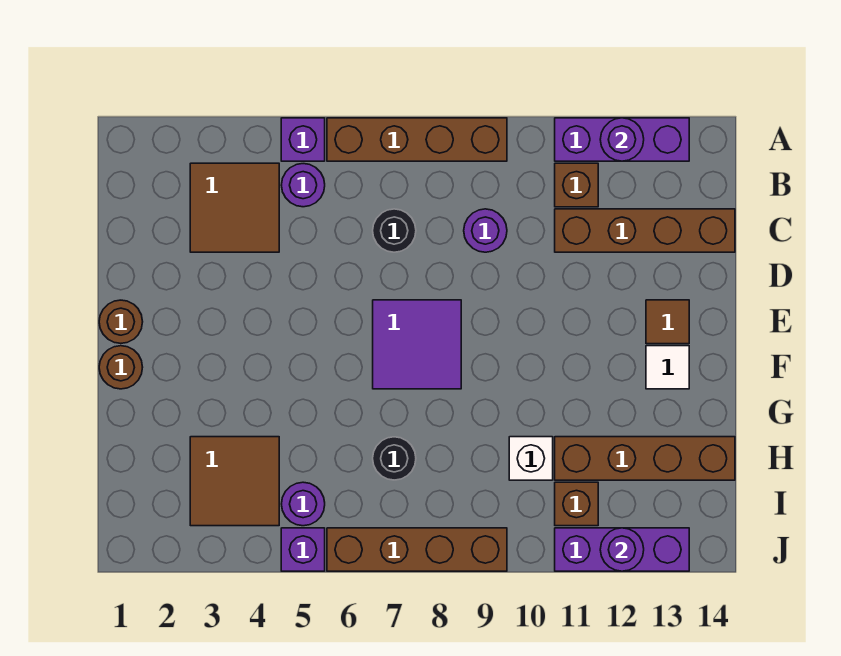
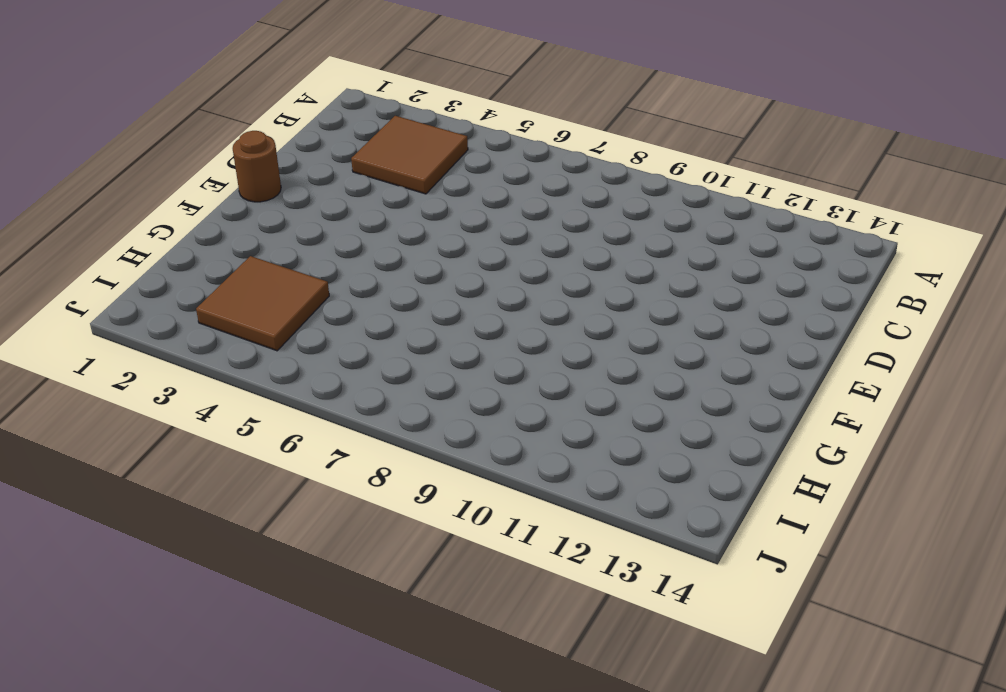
none -> purple 1x1 brick [281,118,325,161]
none -> brown 1x4 brick [327,118,507,161]
none -> purple 1x3 brick [555,118,689,161]

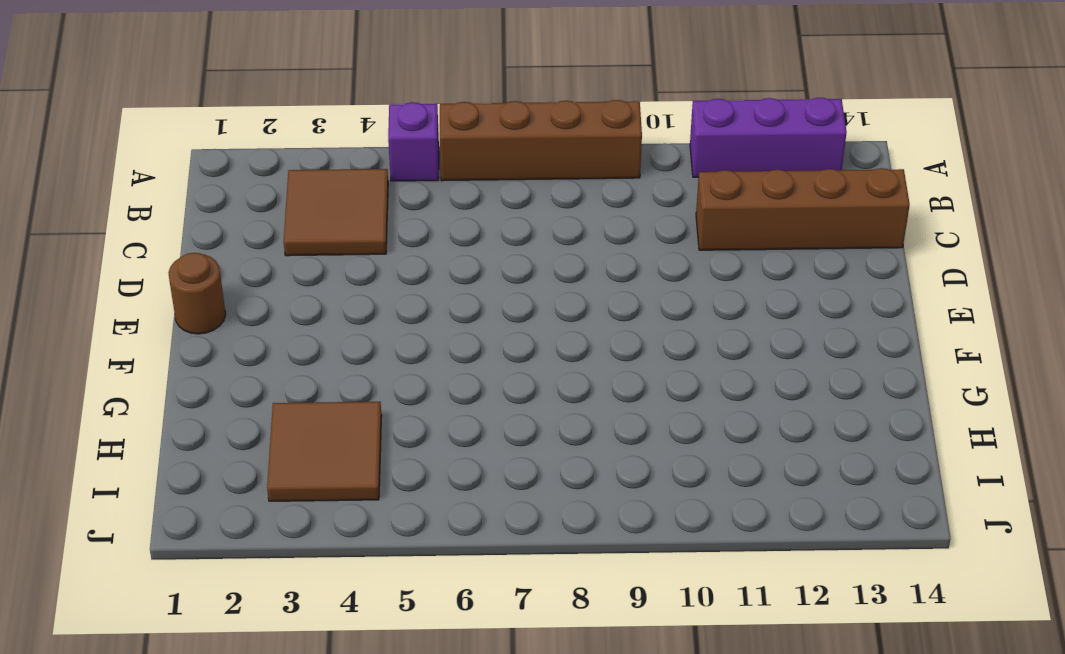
none -> purple 1x1 round brick [281,164,325,207]
none -> brown 1x1 brick [555,163,598,207]
none -> black 1x1 round brick [373,209,416,252]

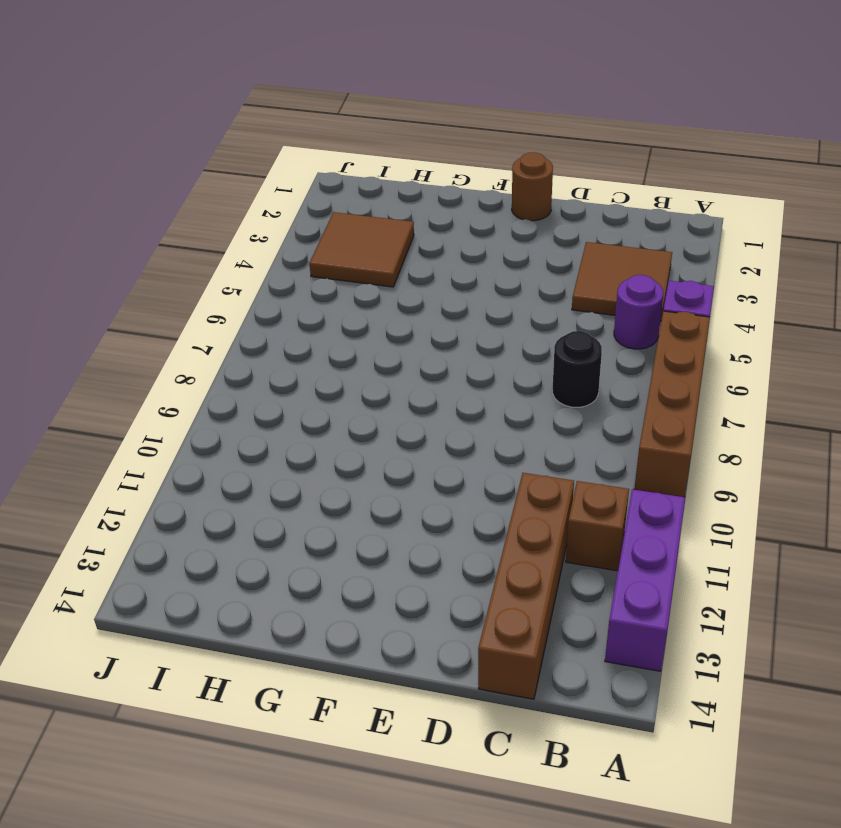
none -> purple 1x1 round brick [464,209,507,252]
none -> purple 2x2 tile [373,300,461,389]
none -> brown 1x1 tile [646,300,689,344]

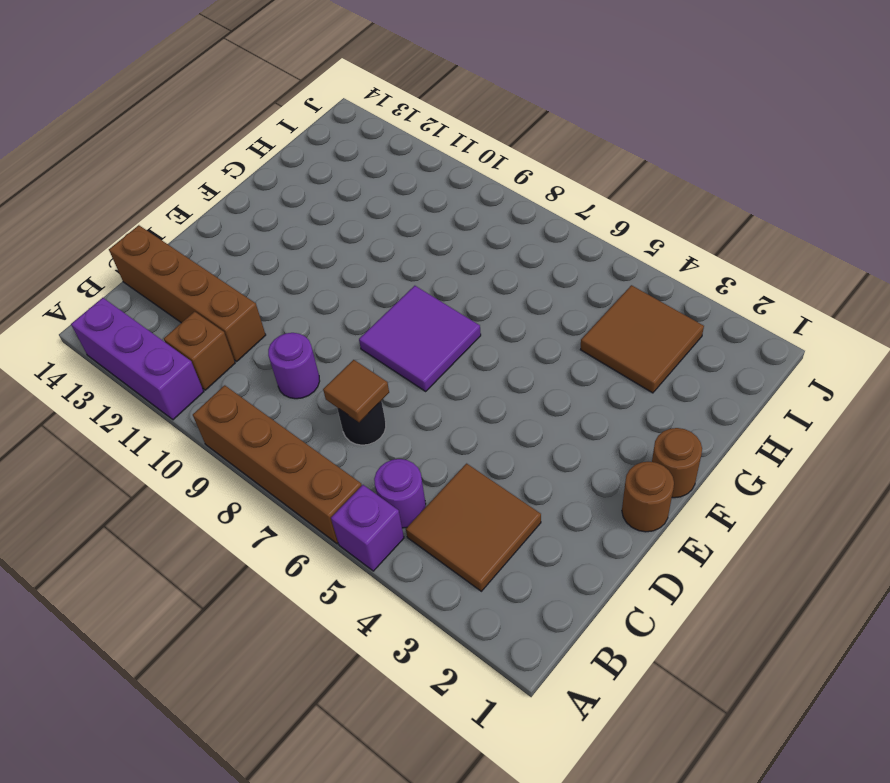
brown 1x1 tile [323,360,389,422] -> brown 1x1 tile moved to [646,300,689,344]
none -> white 1x1 tile [646,346,689,389]
none -> black 1x1 round brick [373,437,416,480]
none -> white 1x1 brick [509,437,553,480]

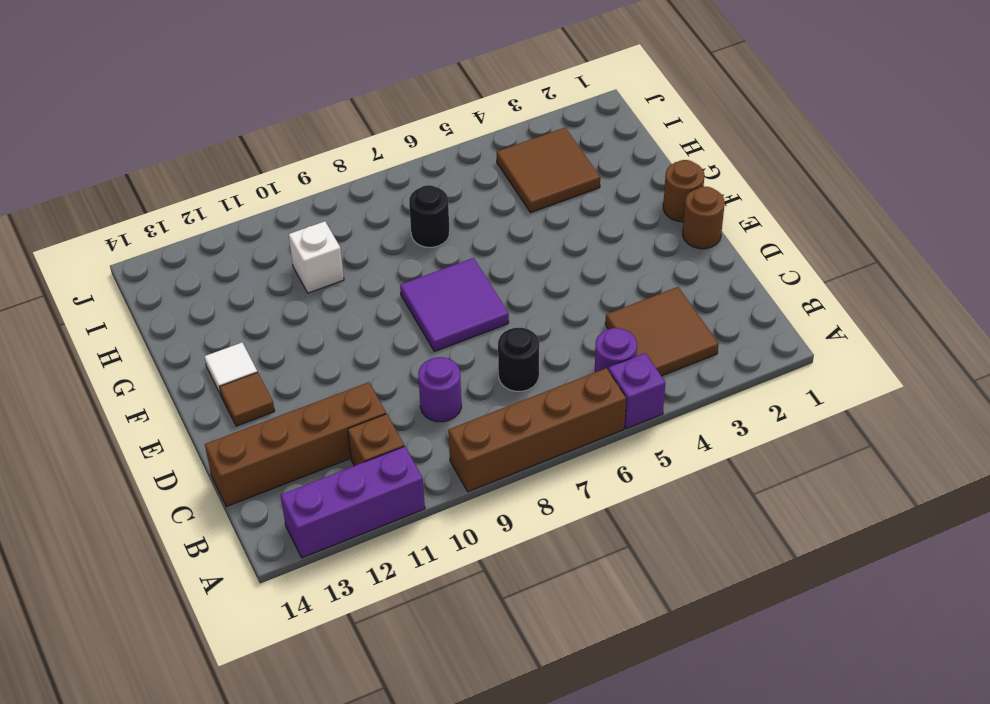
none -> brown 1x4 brick [555,437,735,480]
none -> purple 1x1 round brick [282,482,325,526]
none -> brown 1x1 brick [555,482,598,526]

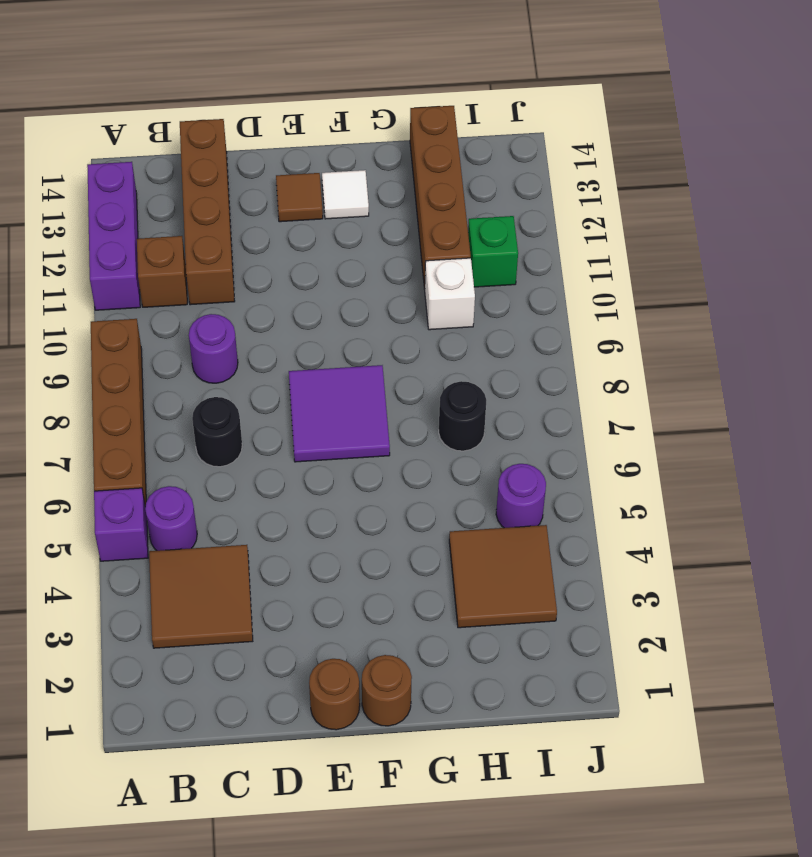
green 1x1 brick [468,216,518,287] -> brown 1x1 brick [555,482,598,526]
none -> purple 1x1 brick [281,528,325,571]
none -> brown 1x4 brick [327,528,507,571]
none -> purple 1x3 brick [555,528,689,571]

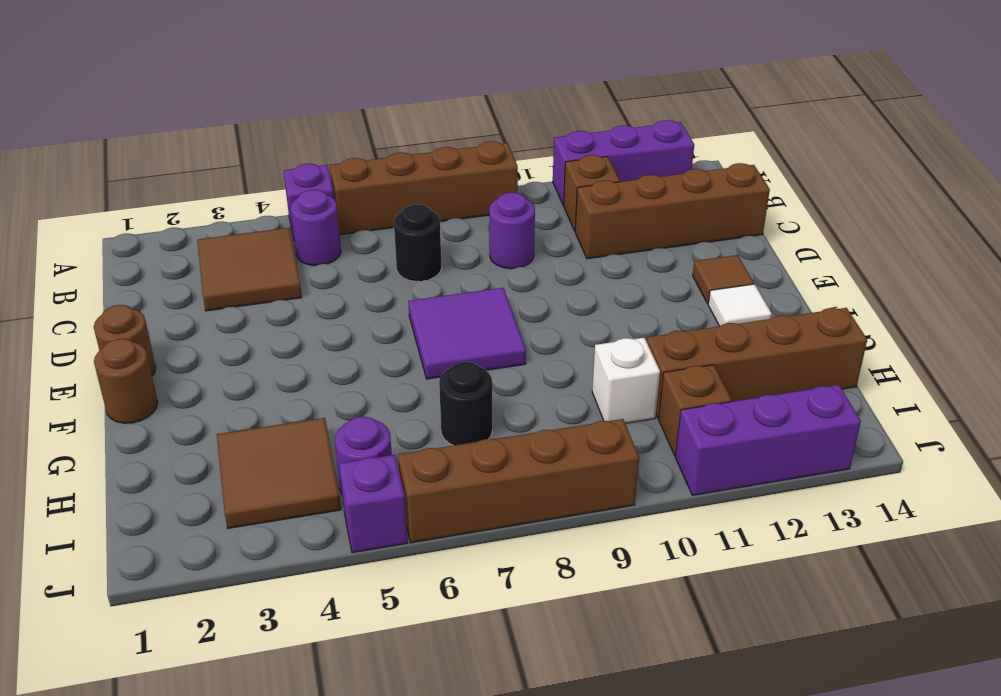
none -> purple 1x1 round brick [600,118,644,161]
none -> purple 1x1 round brick [600,528,644,571]

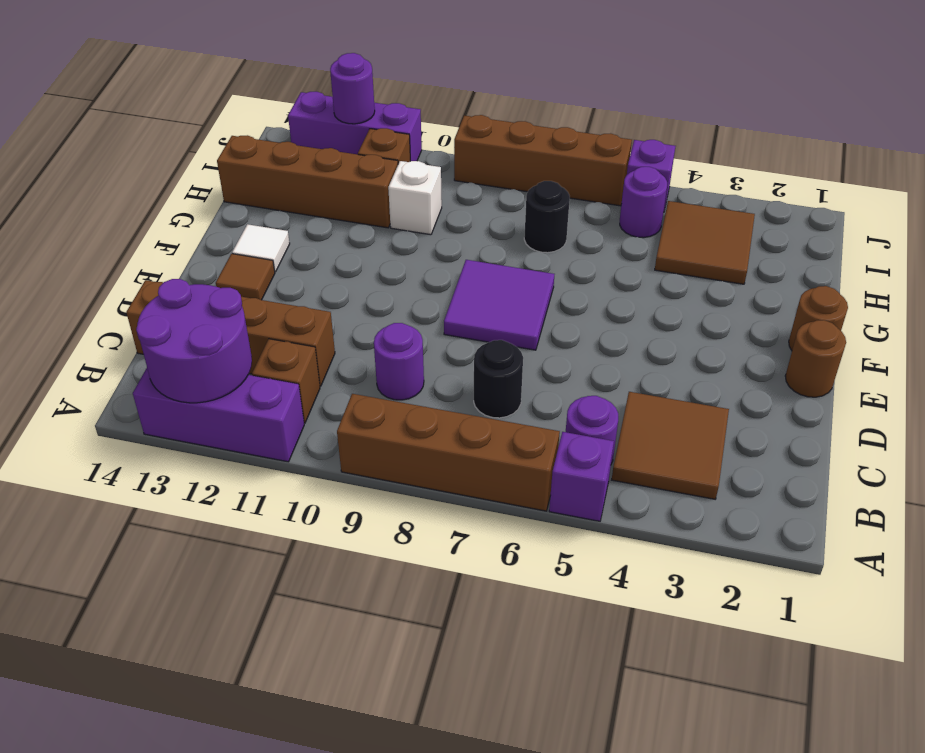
purple 2x2 round brick [136,279,252,403] -> purple 1x1 round brick [600,118,644,161]

